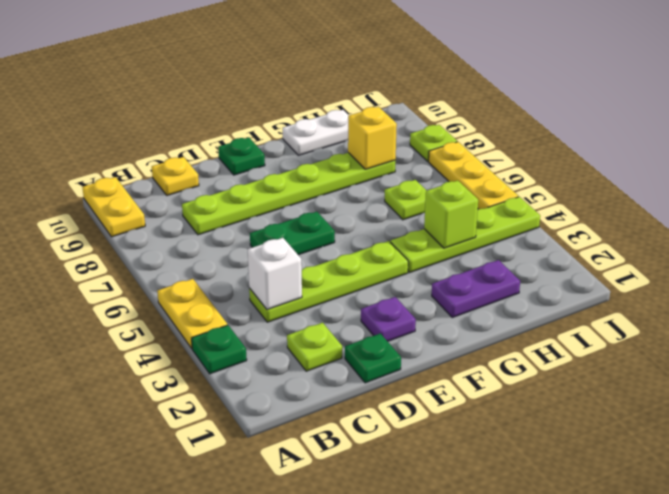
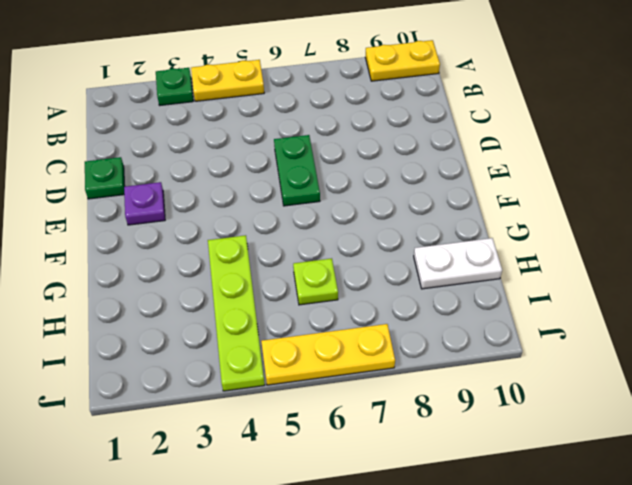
white 1x2 plate [414,238,502,289] -> white 1x2 plate turned to [283,110,349,155]
none -> lime 1x1 plate [287,323,342,371]
none -> lime 1x4 plate [249,241,408,322]
none -> lime 1x6 plate [182,153,396,235]

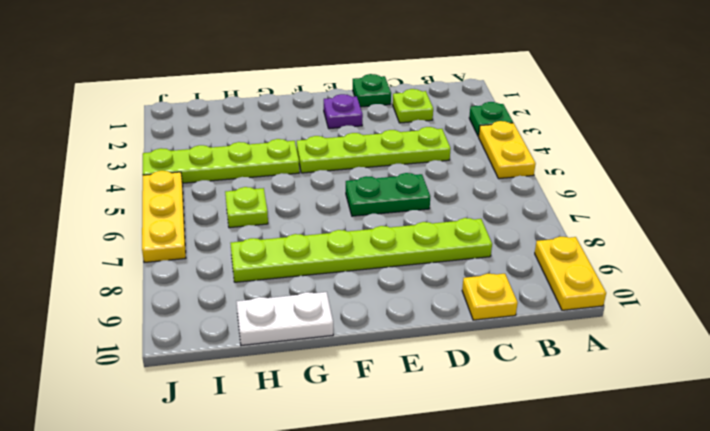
none -> green 1x1 plate [218,138,265,175]
none -> purple 1x2 plate [432,260,520,317]
none -> lime 1x1 plate [410,125,457,161]

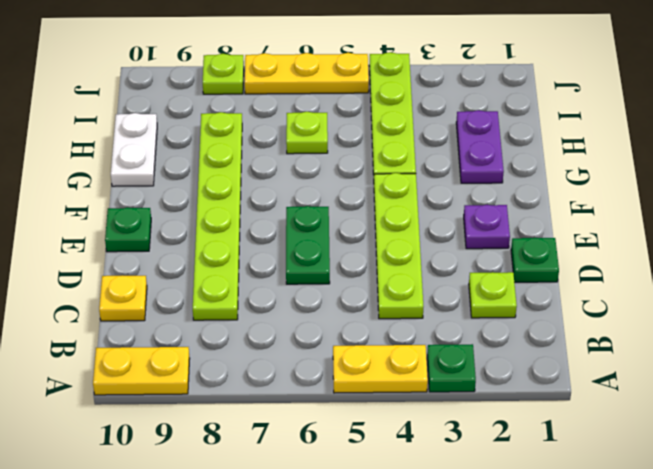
none -> white 1x1 brick [248,238,302,309]
none -> lime 1x1 brick [424,180,478,248]
none -> yellow 1x1 brick [348,107,397,169]

